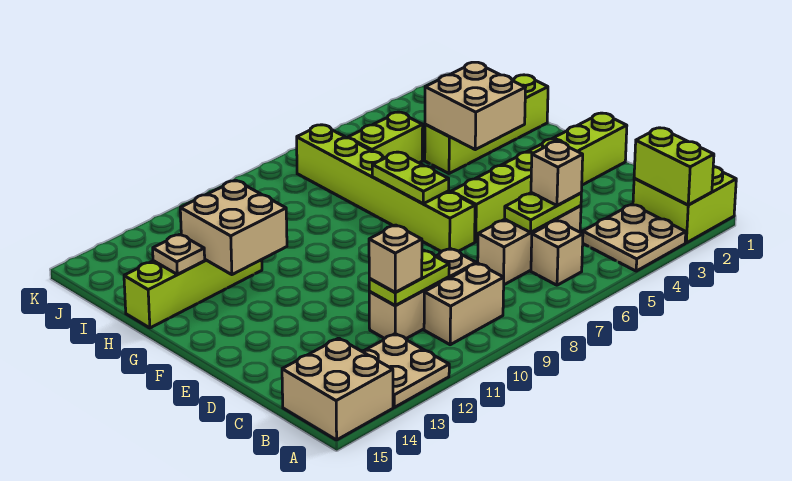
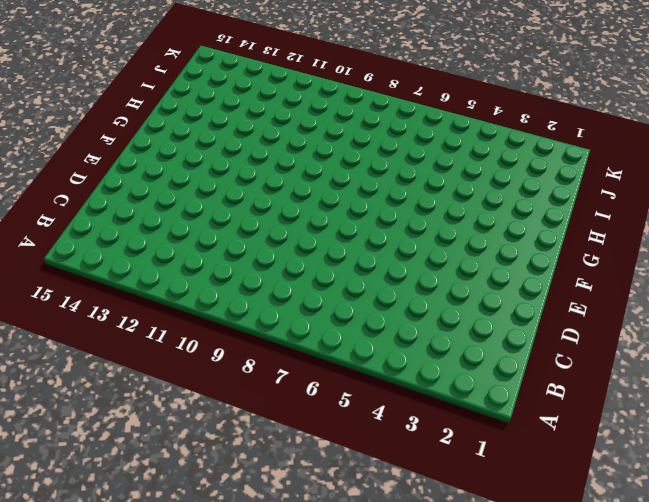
none -> lime 2x2 brick [633,166,736,243]
none -> tan 2x2 plate [583,204,686,271]
none -> tan 2x2 plate [362,334,449,407]

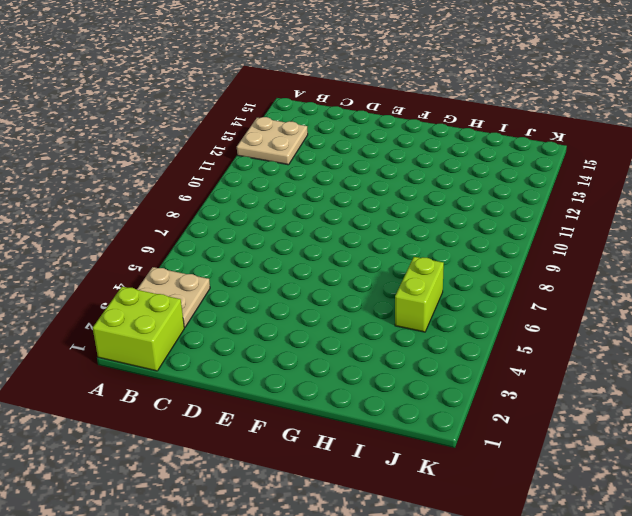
none -> tan 2x2 brick [282,338,393,440]
none -> tan 1x1 brick [531,220,583,285]
none -> tan 1x2 brick [424,263,504,345]

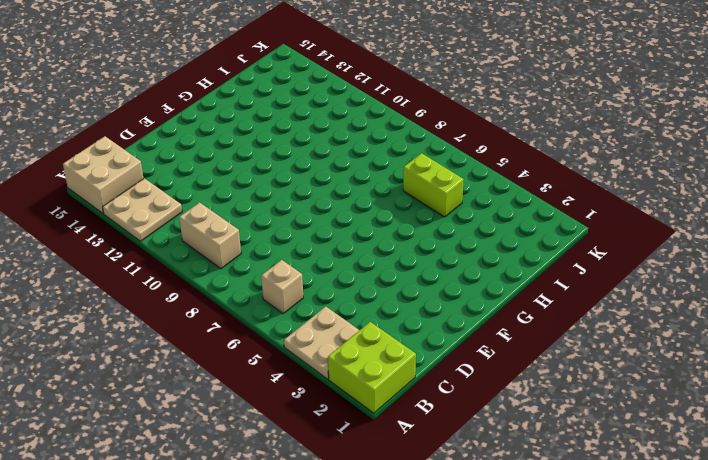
none -> tan 1x3 brick [478,206,581,285]
none -> tan 1x3 brick [369,249,476,339]
none -> lime 1x6 brick [451,113,627,242]

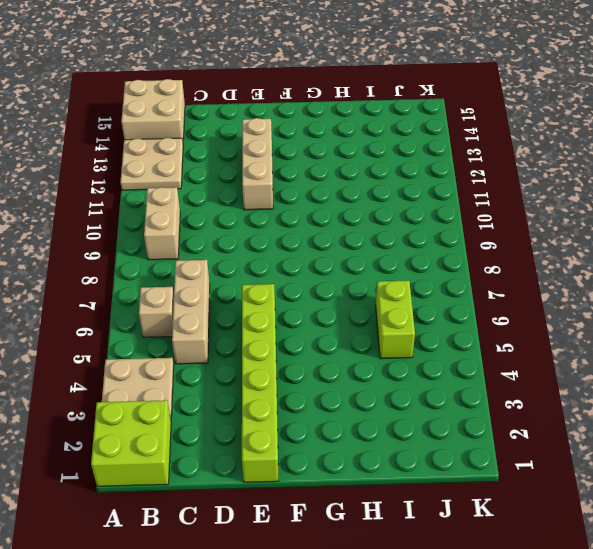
tan 1x3 brick [242,118,273,210] -> tan 1x3 brick moved to [369,249,476,339]
none -> lime 1x6 brick [297,125,475,252]
none -> lime 1x4 brick [425,75,548,173]
none -> lime 1x4 brick [124,260,262,328]

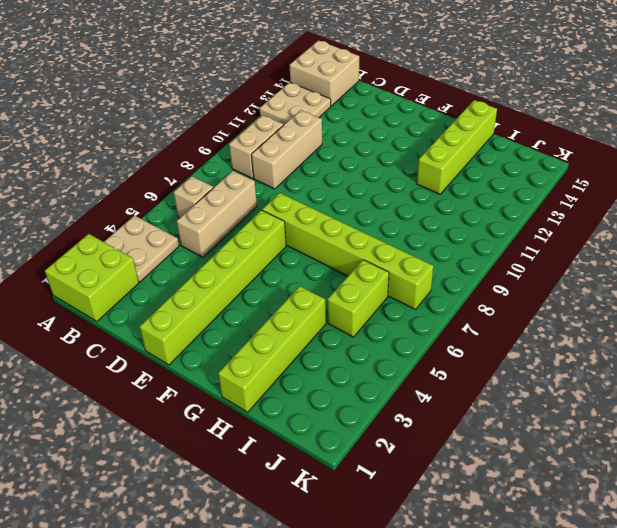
none -> lime 1x2 brick [634,128,714,205]
none -> lime 1x2 plate [505,193,581,232]
none -> lime 1x2 plate [369,250,449,306]

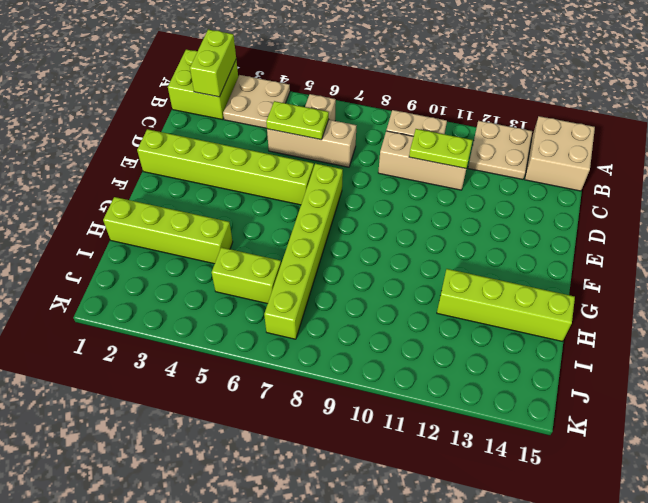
none -> lime 1x2 plate [372,152,449,204]
none -> tan 2x2 brick [425,62,525,150]
none -> tan 2x2 brick [180,180,287,275]

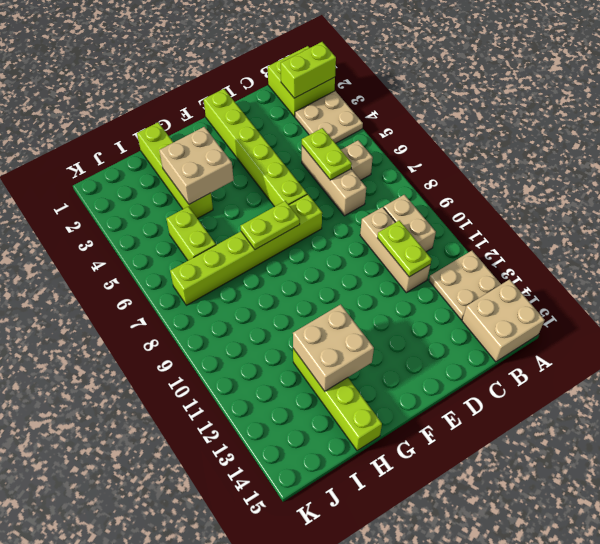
none -> tan 1x1 plate [153,234,205,274]
none -> tan 1x1 brick [531,141,583,206]
none -> tan 1x1 brick [369,225,422,292]

